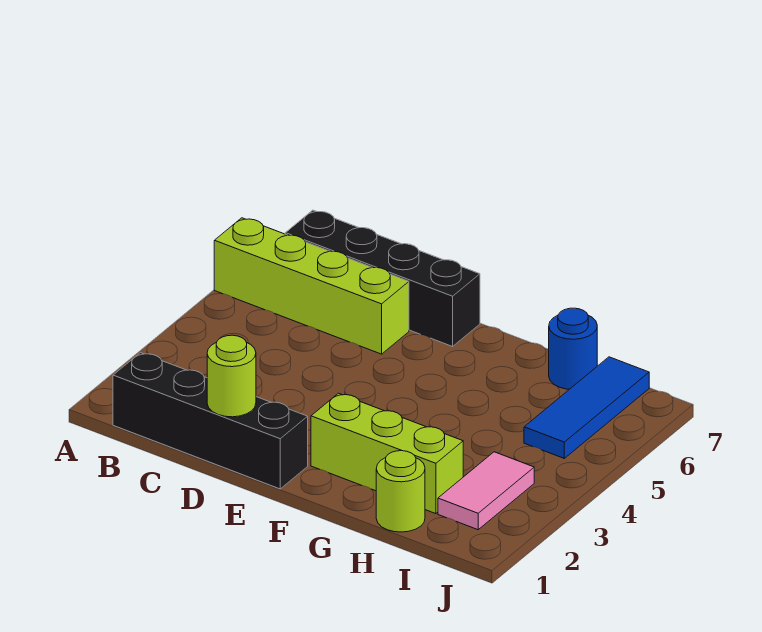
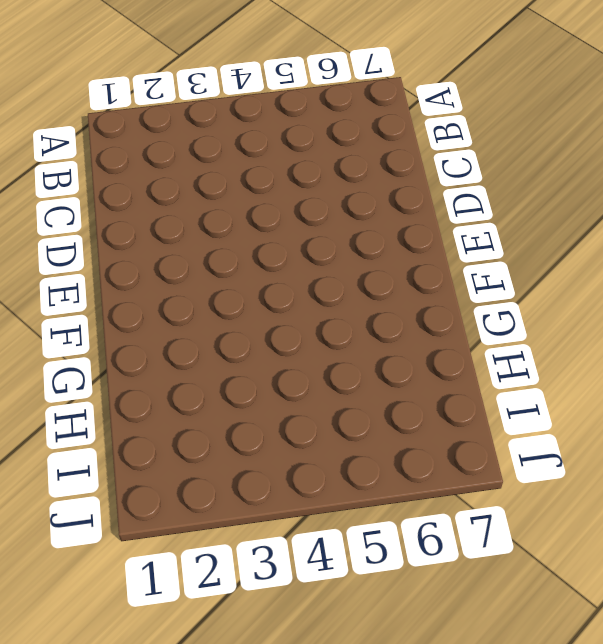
none -> lime 1x4 brick [214,218,409,354]
none -> black 1x4 brick [113,353,308,489]

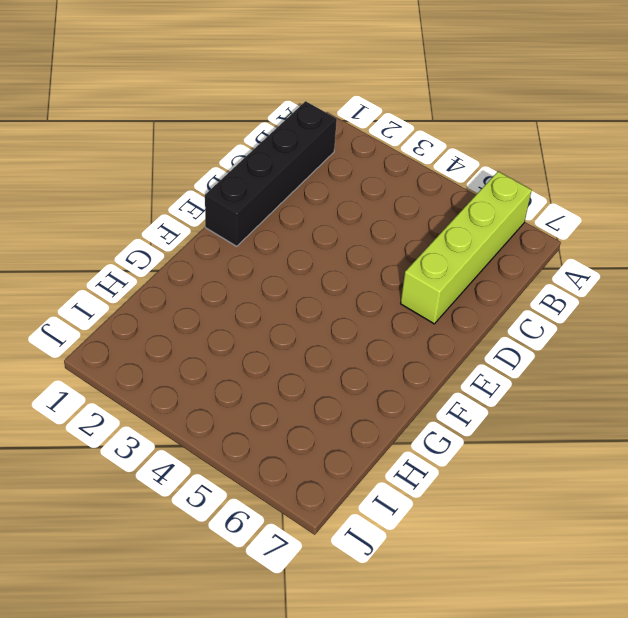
none -> black 1x4 brick [285,210,480,346]
none -> lime 1x3 brick [311,393,463,514]

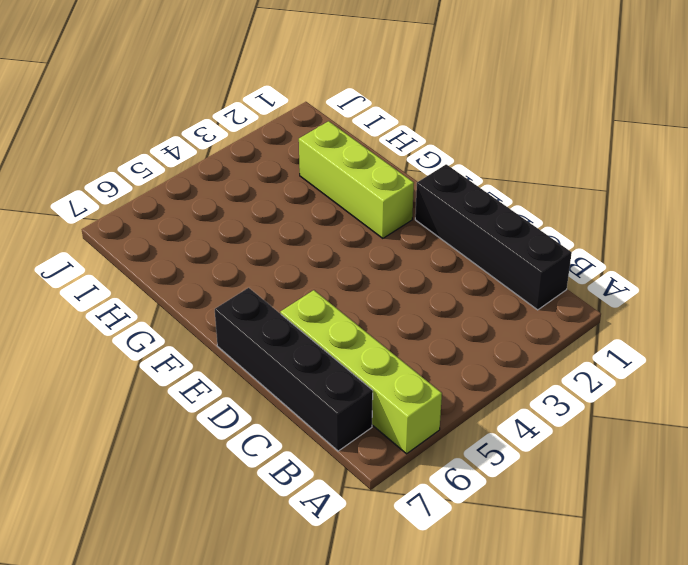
none -> lime 1x1 round brick [376,451,425,532]
none -> blue 1x1 round brick [549,308,597,389]

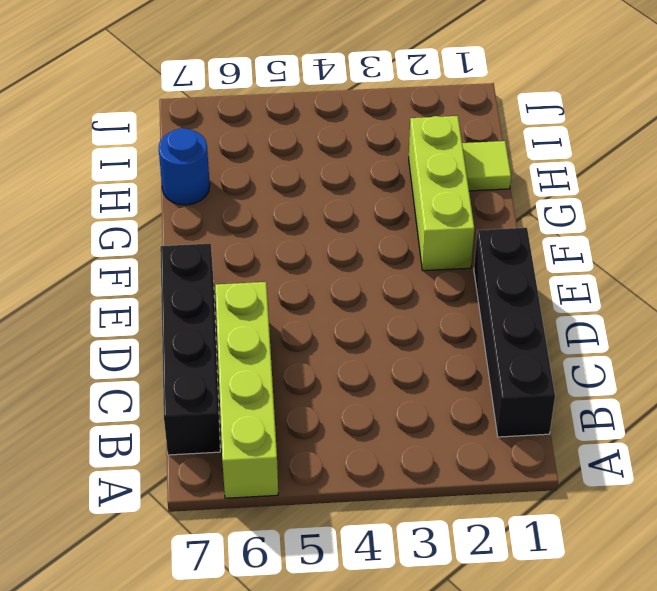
lime 1x1 tile [462,141,511,191] -> lime 1x1 round brick [376,451,425,532]
none -> pink 1x2 tile [438,452,534,530]
none -> blue 1x3 tile [524,357,649,458]

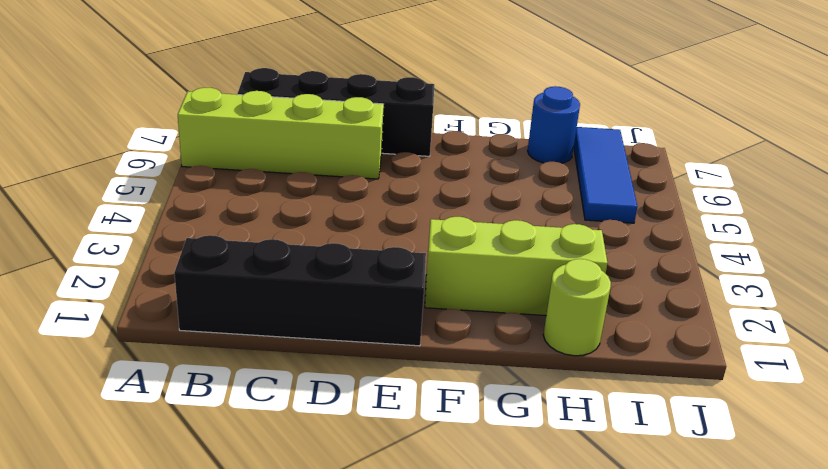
none -> pink 1x2 tile [438,452,534,530]
none -> lime 1x1 round brick [207,335,256,417]

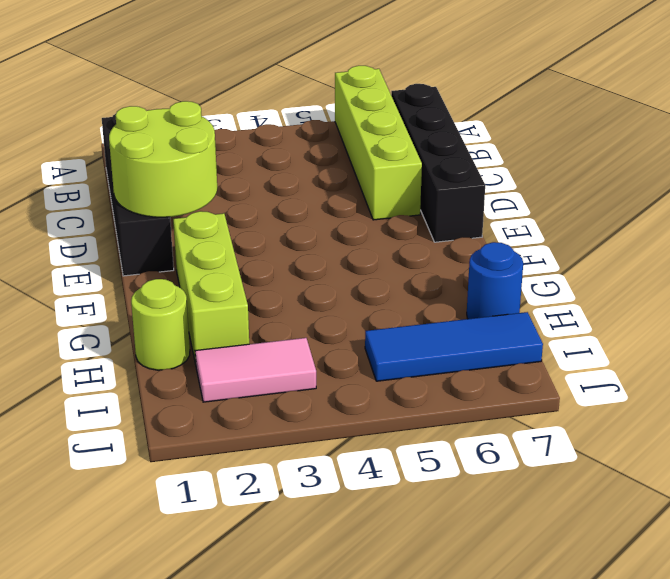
lime 2x2 round brick [109,101,217,217] -> lime 1x1 round brick [207,335,256,417]

